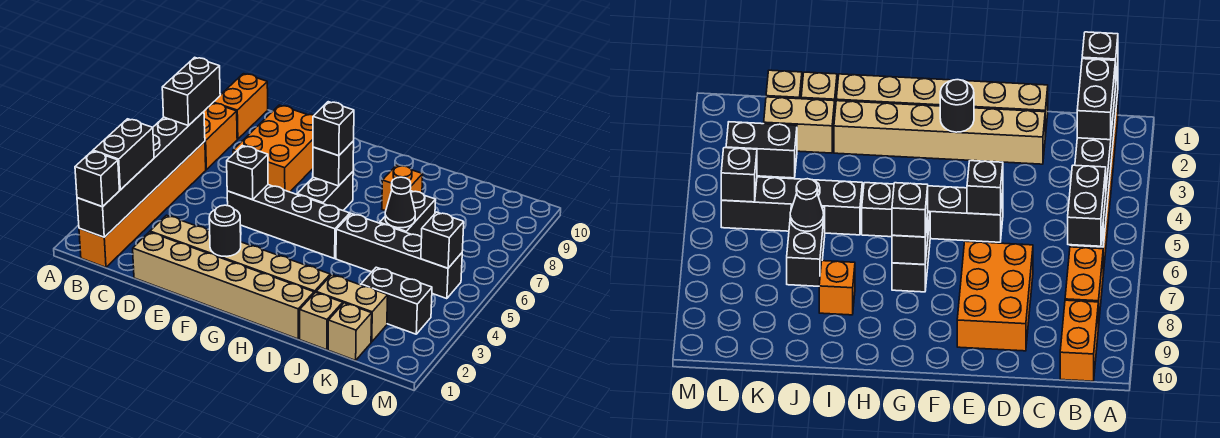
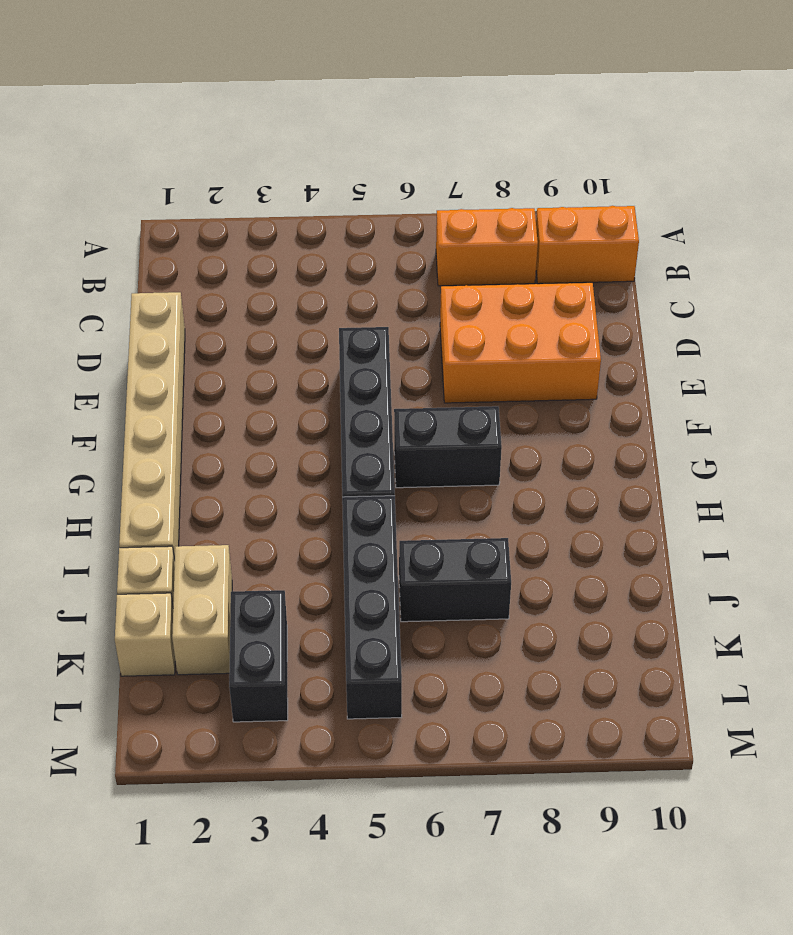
none -> orange 1x6 brick [79,141,206,267]
none -> tan 1x6 brick [150,215,330,293]
none -> orange 1x1 brick [382,165,423,211]

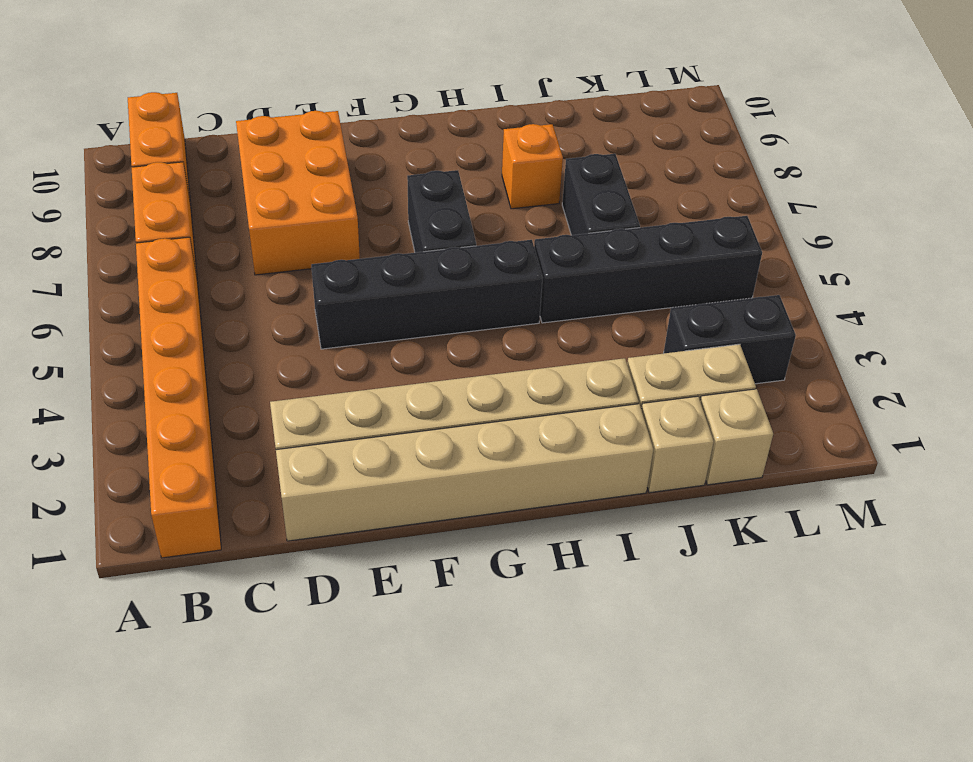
none -> black 1x6 brick [77,112,205,237]
none -> black 1x1 brick [227,146,268,200]
none -> black 1x1 round brick [209,205,241,256]

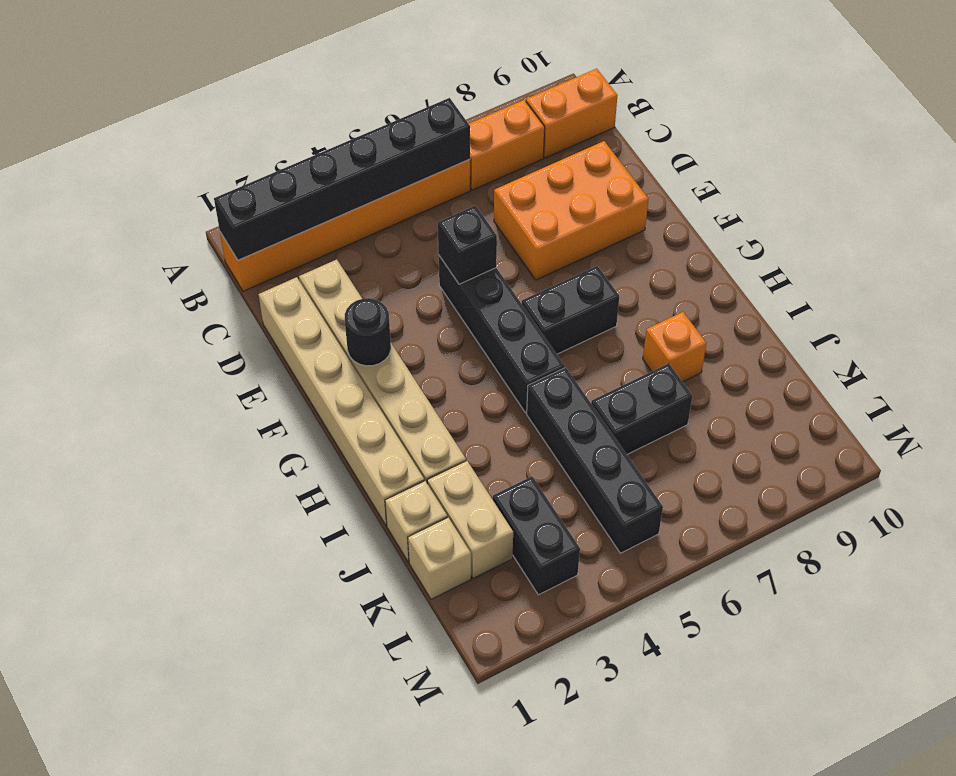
none -> black 1x1 brick [313,141,354,186]
none -> black 1x1 cone [385,177,415,228]
none -> black 1x1 brick [421,212,464,268]

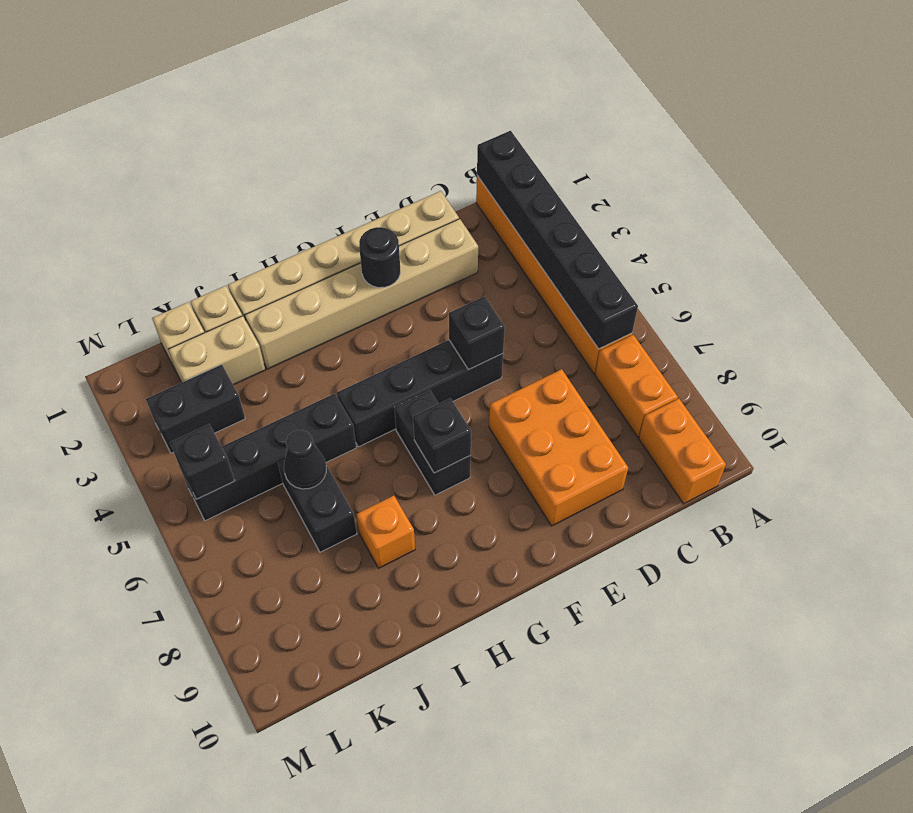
none -> black 1x1 brick [75,151,119,207]
none -> black 1x2 brick [93,119,154,190]
none -> black 1x2 brick [162,57,220,126]

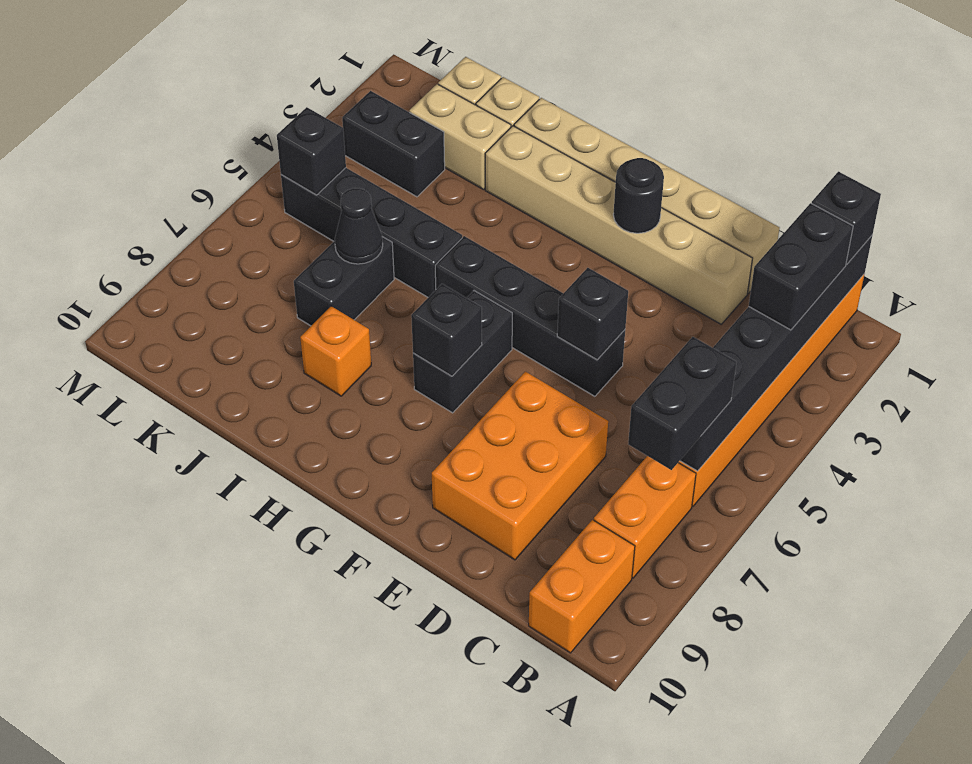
none -> black 1x1 brick [313,102,354,156]

